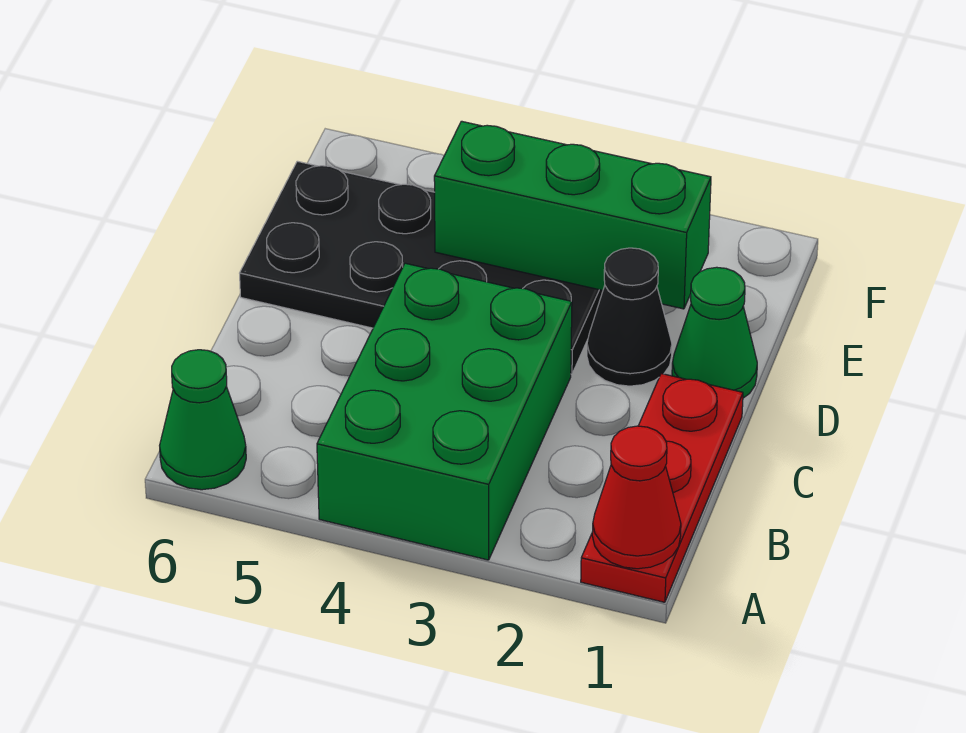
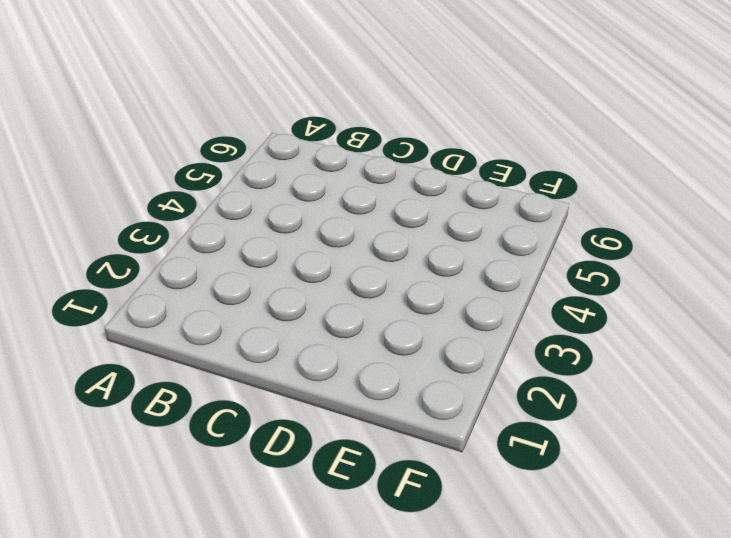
none -> red 1x3 plate [581,374,743,602]
none -> green 2x3 brick [317,263,572,560]

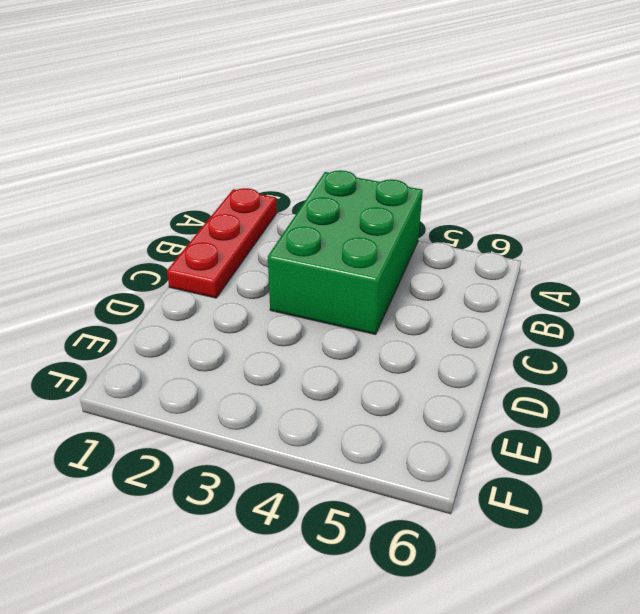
none -> green 1x1 cone [160,350,246,490]
none -> green 1x1 cone [672,267,757,398]

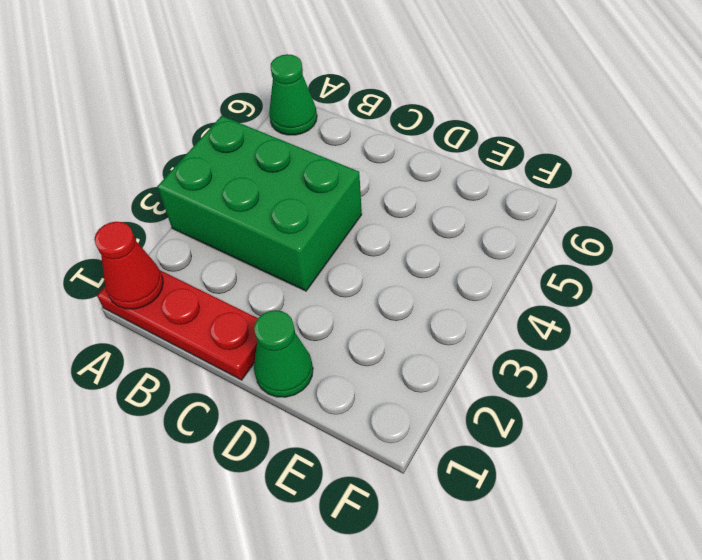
none -> black 1x1 cone [587,248,672,386]
none -> black 2x4 plate [240,161,603,374]

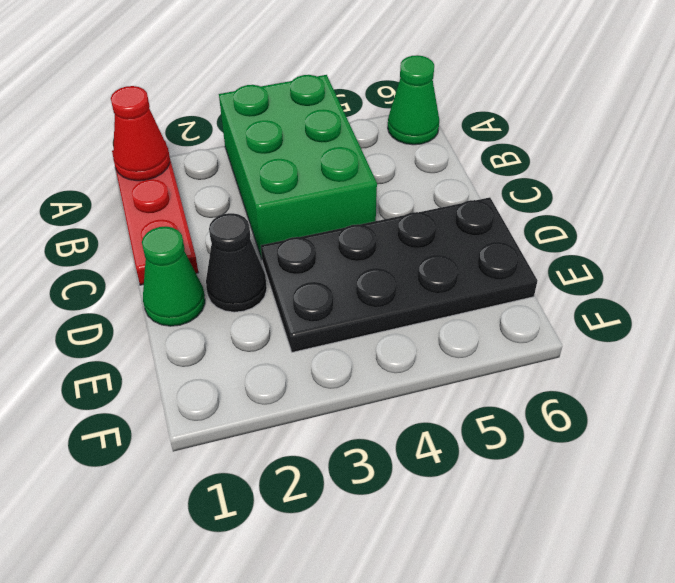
none -> green 1x3 brick [434,121,711,309]

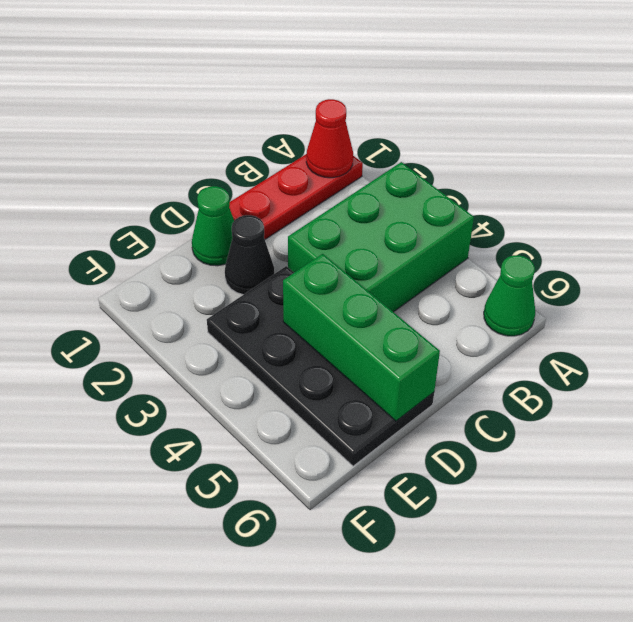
green 1x3 brick [283,254,440,421] -> green 1x3 brick moved to [434,121,711,309]

